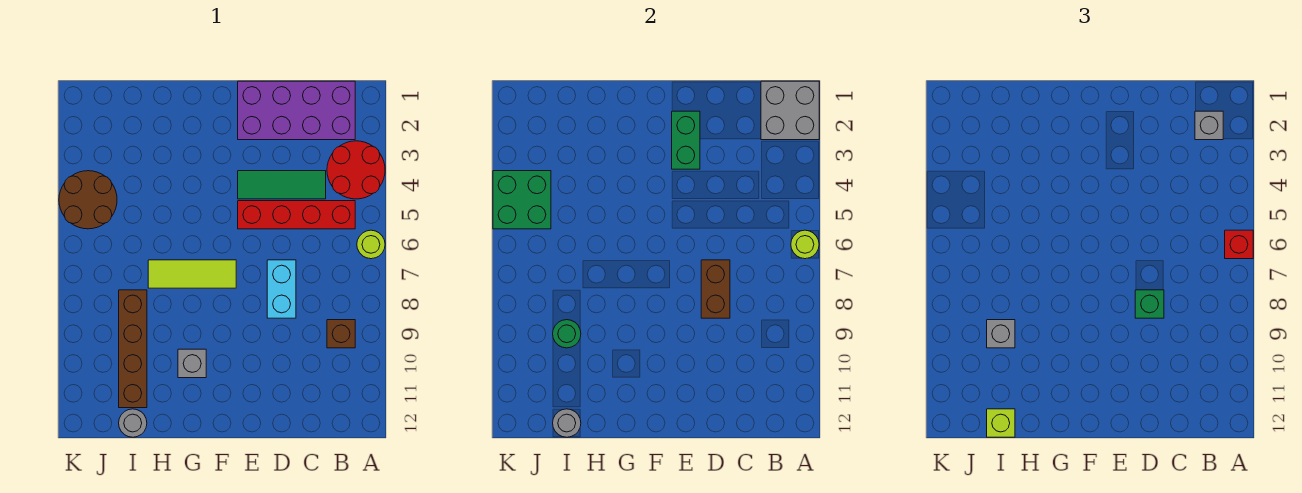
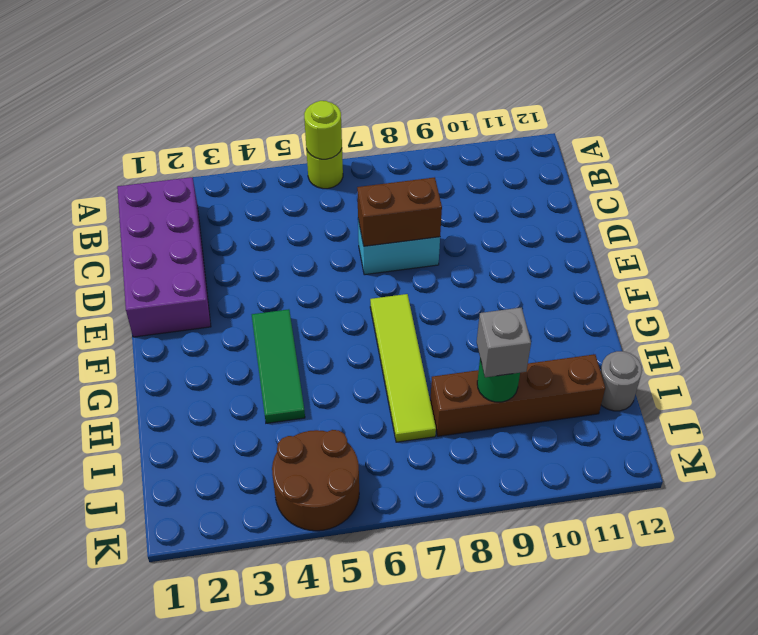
green 1x3 tile [252,309,305,423] -> green 1x3 tile moved to [238,171,326,199]
lime 1x4 tile [370,294,436,442] -> lime 1x3 tile [148,260,236,288]
none -> red 2x2 round brick [327,141,385,199]
none -> red 1x4 brick [238,201,355,229]
none -> brown 1x1 brick [327,320,355,348]

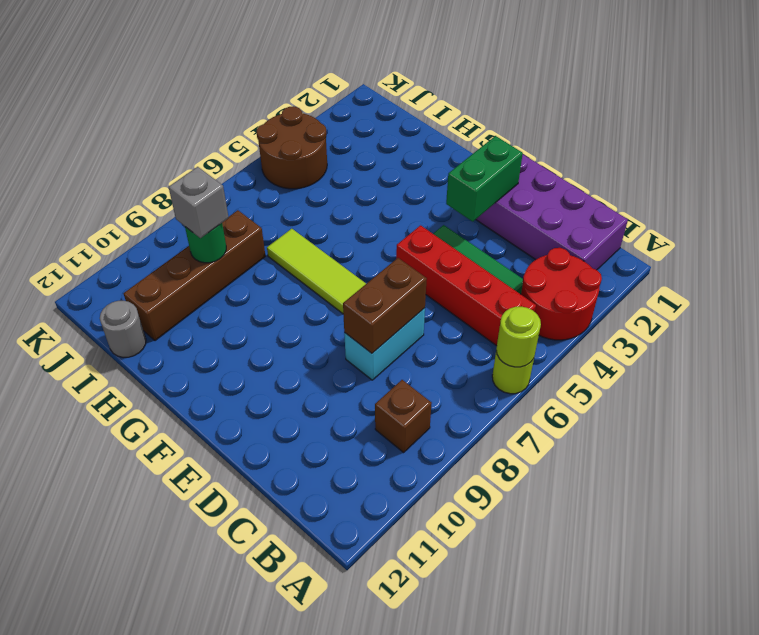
none -> grey 1x1 brick [178,349,206,378]
none -> grey 2x2 brick [761,81,819,140]
none -> grey 1x1 round brick [553,409,581,437]

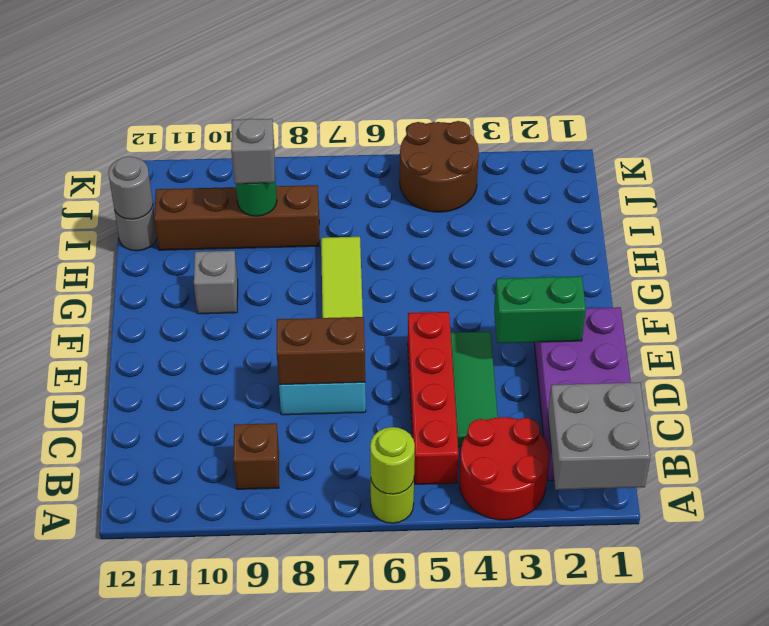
none -> green 2x2 brick [493,171,551,229]
none -> red 1x1 brick [1225,230,1253,259]
none -> grey 1x1 brick [1195,111,1223,140]

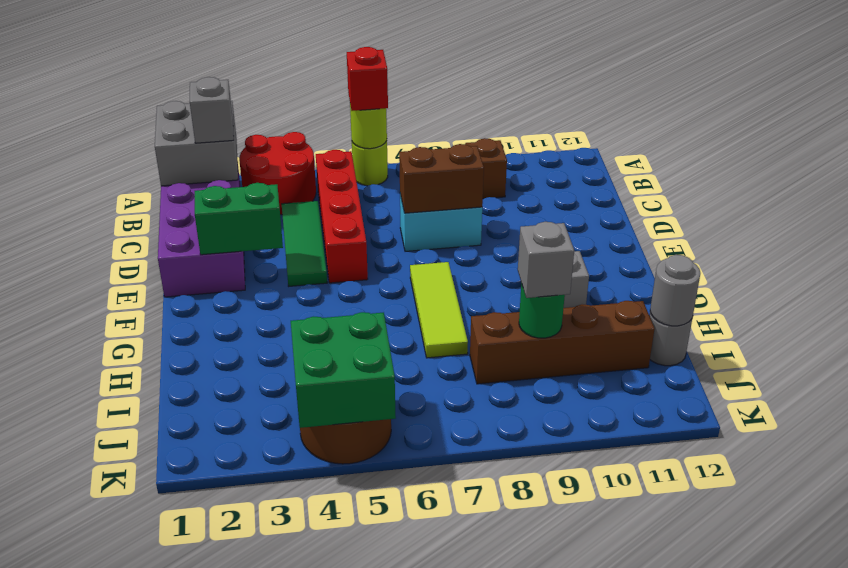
none -> green 1x1 brick [1135,290,1164,318]
none -> lime 1x1 brick [987,409,1015,437]

